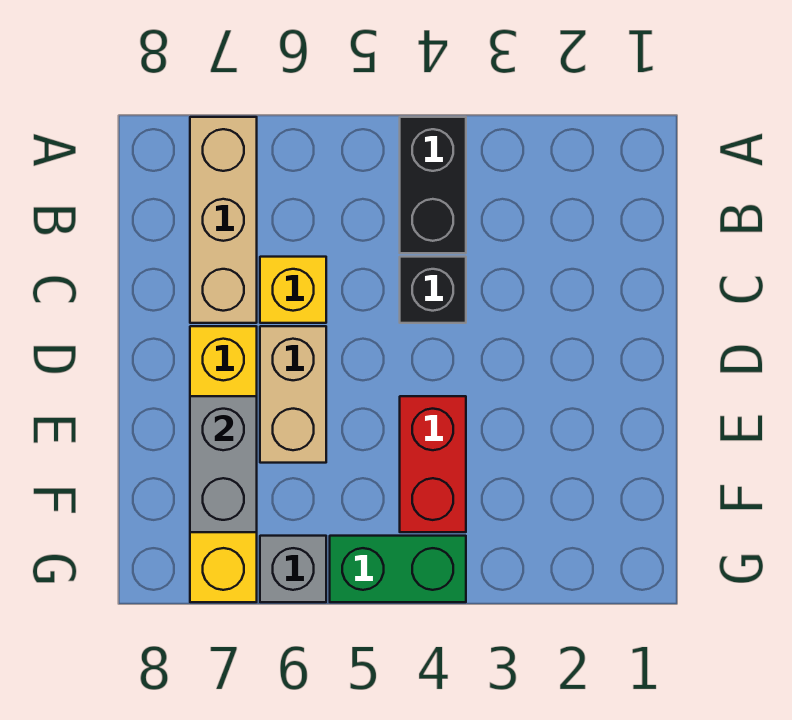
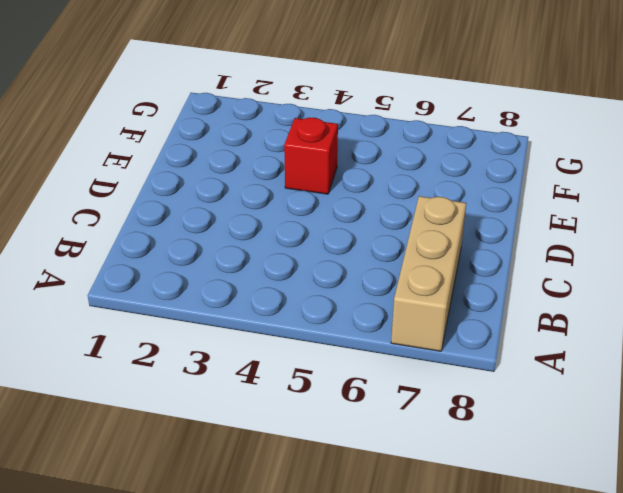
red 1x1 brick [284,118,338,194] -> red 1x2 brick [400,396,466,532]
none -> black 1x2 brick [400,117,466,253]
none -> black 1x1 brick [400,257,466,323]

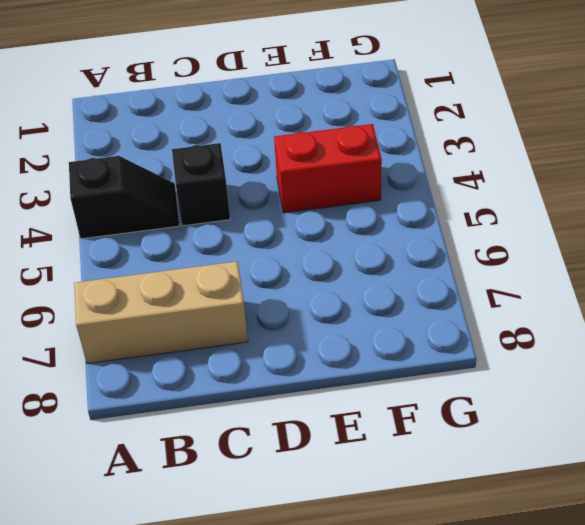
black 1x2 slope [69,156,180,239] -> black 1x2 brick [400,117,466,253]
none -> yellow 1x1 brick [260,257,326,323]
none -> tan 1x2 brick [260,326,326,463]

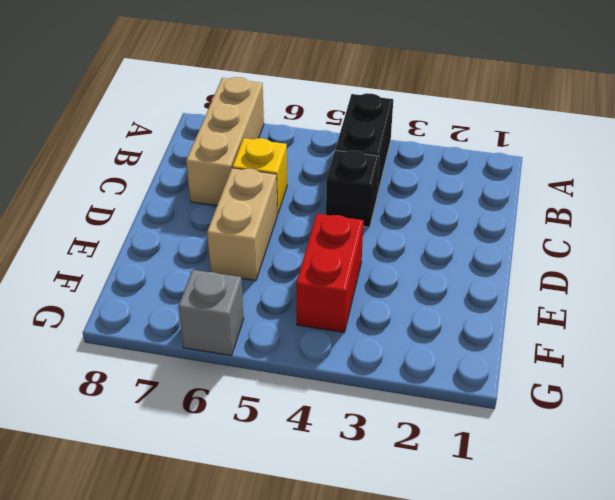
none -> yellow 1x4 brick [190,326,257,602]
none -> green 1x2 brick [330,536,466,602]

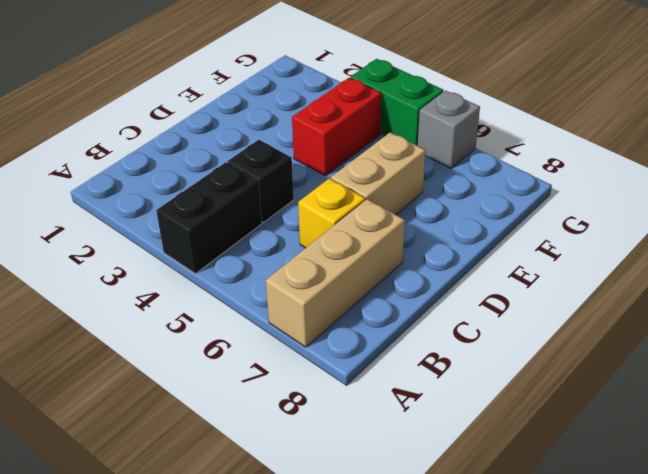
none -> yellow 1x4 brick [190,326,257,602]
none -> grey 1x2 brick [190,396,257,532]

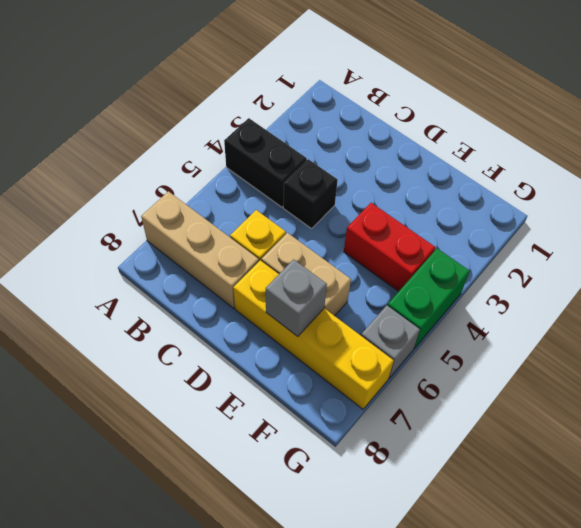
grey 1x1 brick [266,259,327,337] -> grey 1x2 brick [190,396,257,532]

